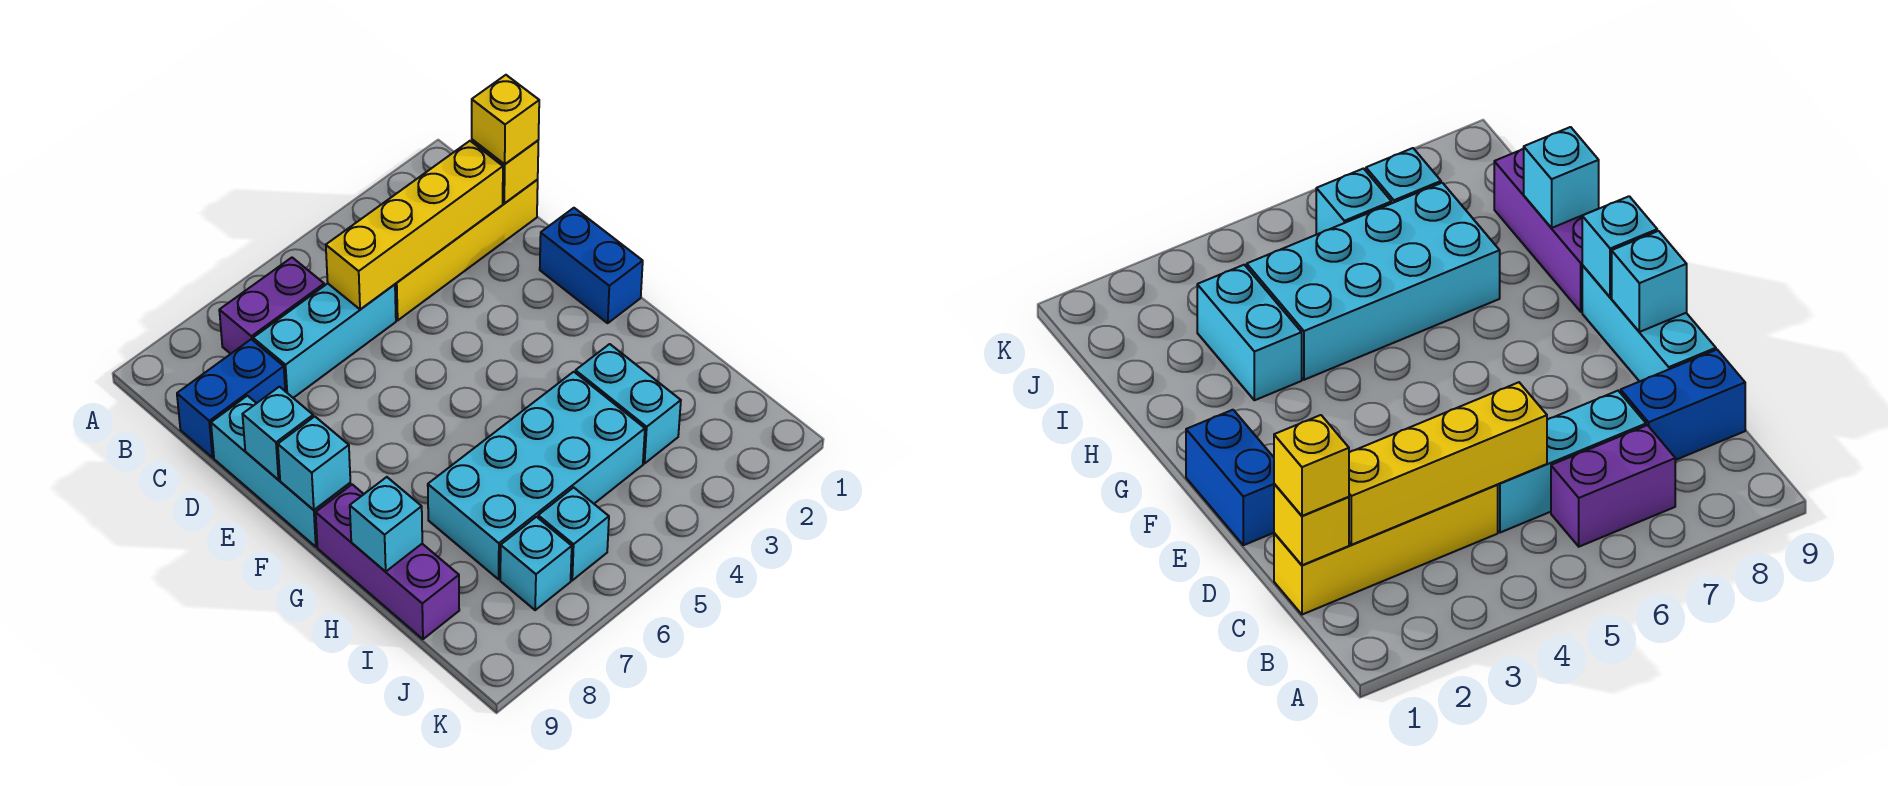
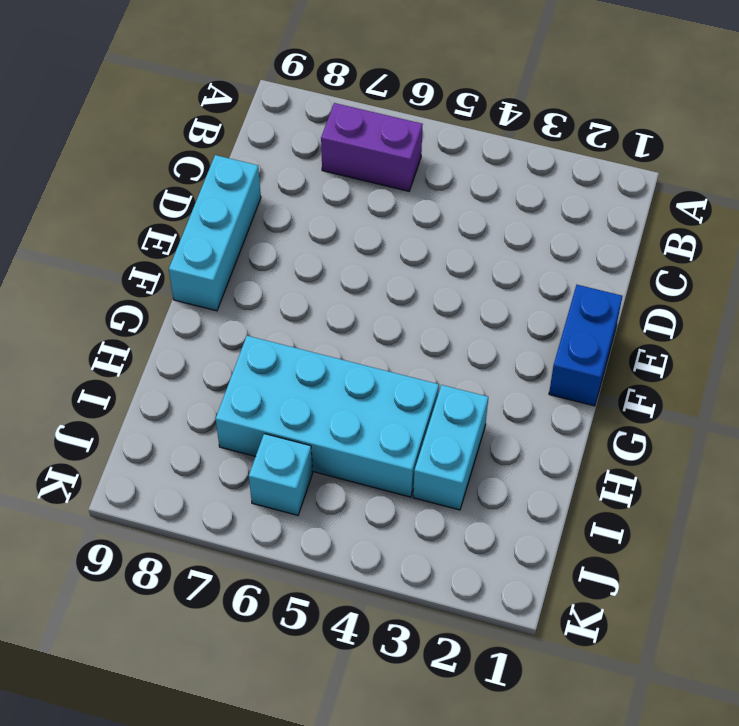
none -> yellow 1x4 brick [395,180,538,320]
none -> cyan 1x3 brick [253,284,396,398]
none -> blue 1x2 brick [177,339,285,458]

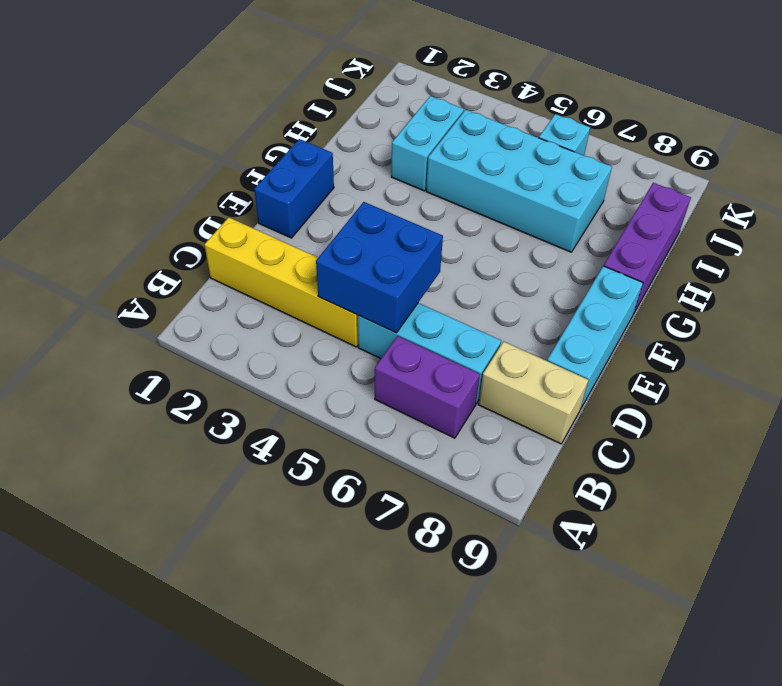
blue 2x2 brick [316,202,443,333] -> yellow 1x4 brick [326,141,503,309]
tan 1x2 brick [479,341,588,444] -> blue 1x2 brick [177,339,285,458]
none -> cyan 1x1 brick [500,517,572,610]
none -> yellow 1x1 brick [472,140,538,204]
none -> cyan 1x1 brick [242,387,313,480]

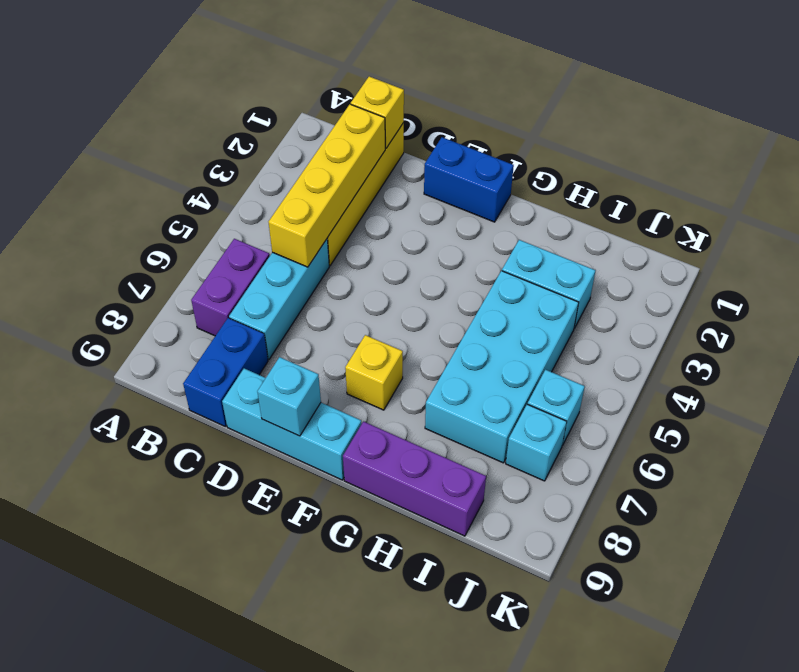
yellow 1x1 brick [345,335,403,410] -> yellow 1x1 brick moved to [472,75,539,164]
none -> cyan 1x1 brick [278,416,350,510]
none -> cyan 1x1 brick [350,477,422,572]

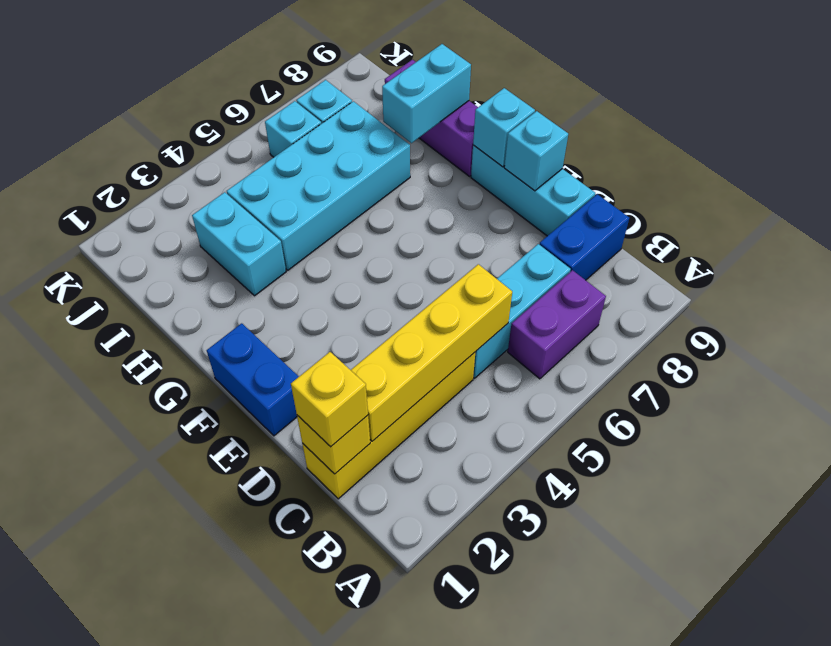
cyan 1x2 brick [382,44,471,143] -> cyan 1x1 brick [350,477,422,572]

